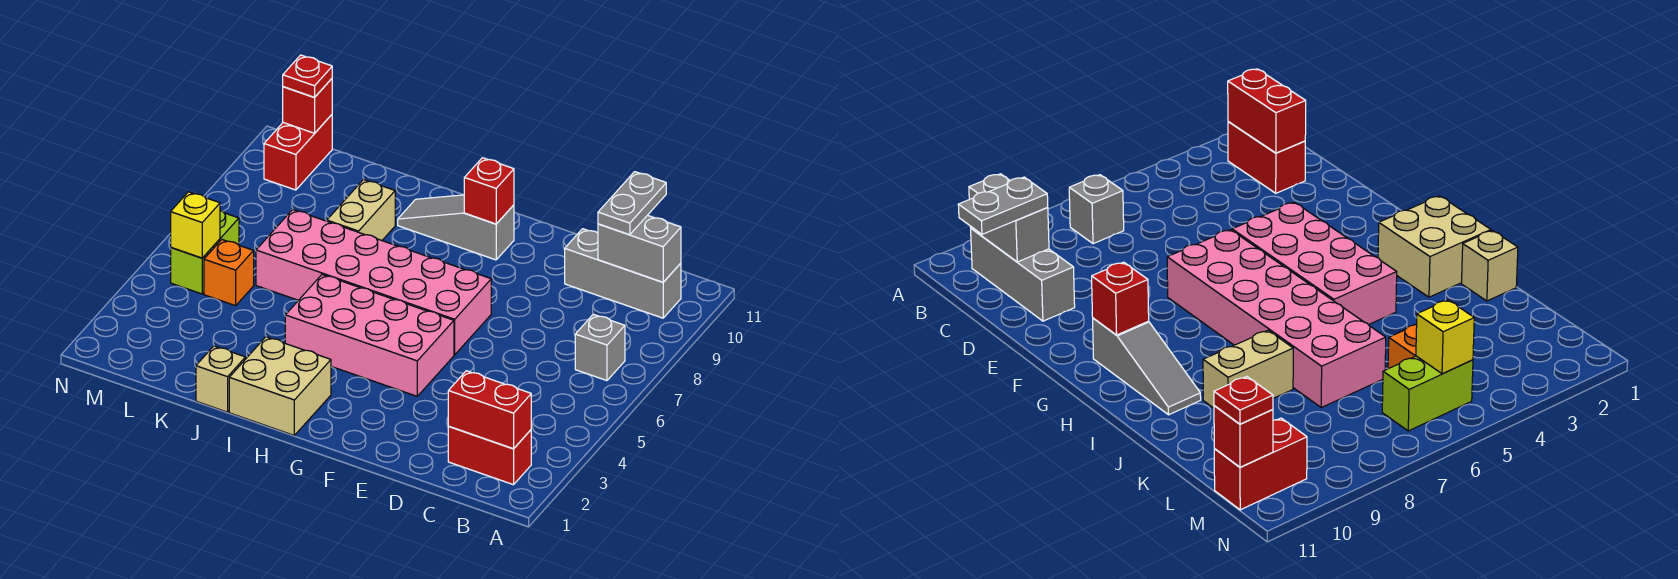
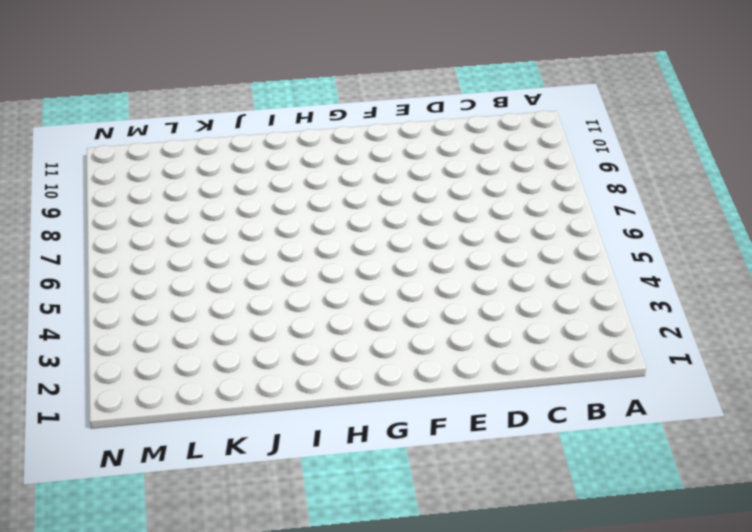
none -> red 1x2 brick [448,426,531,485]
none -> grey 1x1 brick [575,314,625,381]
none -> grey 1x3 brick [565,229,681,318]

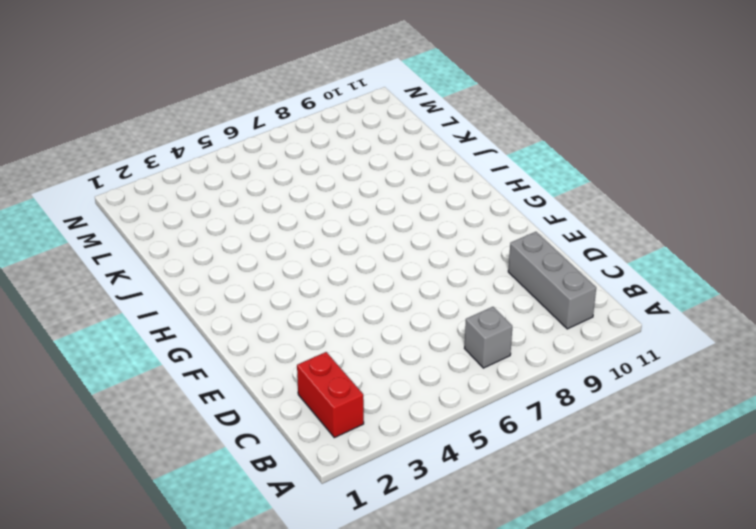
none -> pink 2x4 brick [285,275,454,396]
none -> pink 2x6 brick [256,210,491,355]
none -> grey 1x3 slope [398,195,514,260]

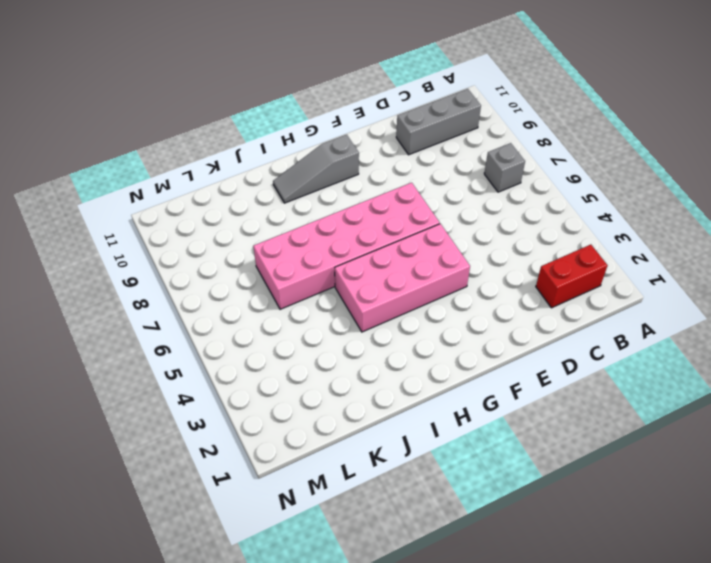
none -> tan 2x2 brick [229,337,331,435]
none -> tan 1x1 brick [196,346,246,412]
none -> tan 1x2 brick [327,179,395,240]

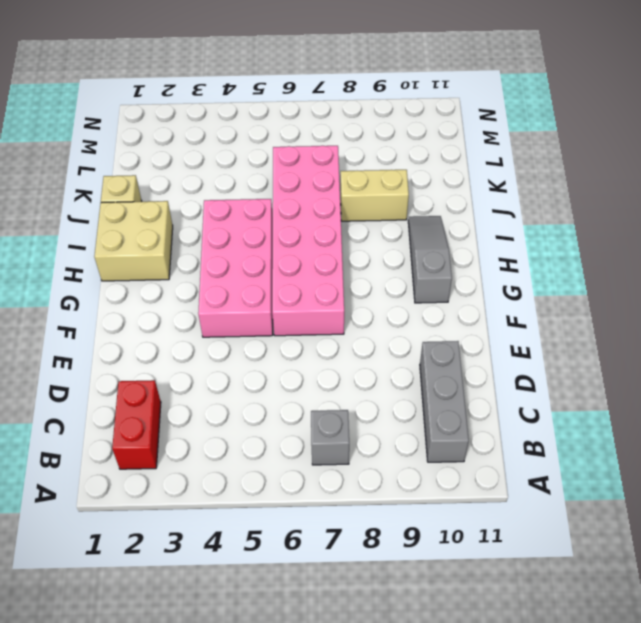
none -> orange 1x1 brick [204,240,254,306]
none -> lime 1x2 brick [171,210,239,294]
none -> red 1x2 brick [264,115,332,190]

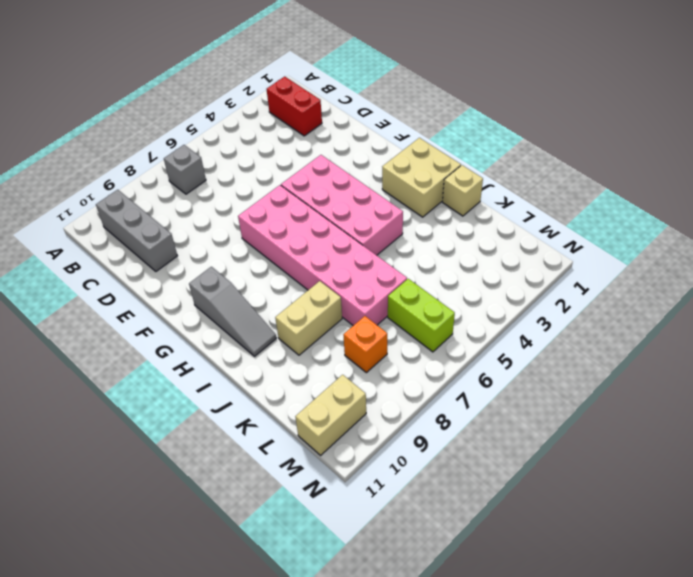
lime 1x2 brick [388,279,455,352] -> lime 1x2 brick turned to [171,210,239,294]
orange 1x1 brick [343,316,387,373] -> orange 1x1 brick moved to [204,240,254,306]
tan 1x2 brick [295,375,366,455] -> red 1x2 brick [264,115,332,190]
none -> red 1x2 brick [448,371,531,449]
none -> grey 1x2 brick [598,215,681,282]
none -> red 1x1 brick [464,158,514,224]

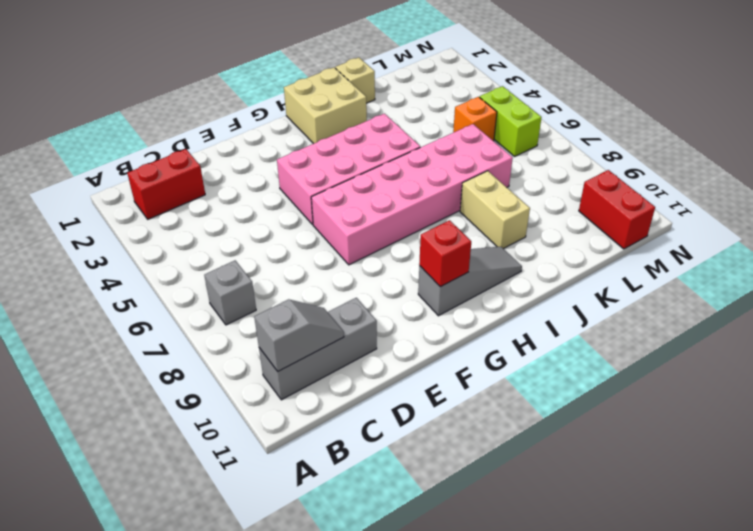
grey 1x2 slope [254,299,344,371] -> grey 1x2 brick [598,215,681,282]
none -> red 1x2 brick [448,371,531,449]
none -> yellow 1x1 brick [171,192,220,258]
none -> red 1x1 brick [283,79,332,133]

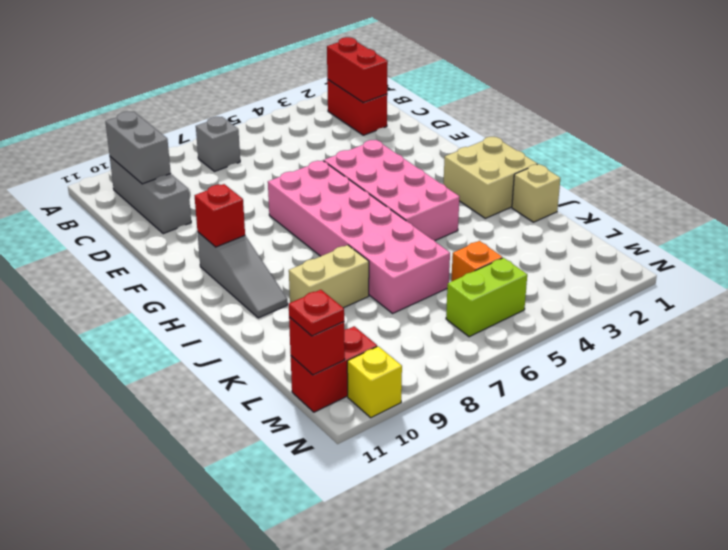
yellow 1x1 brick [347,346,402,418] -> yellow 1x1 brick moved to [171,192,220,258]
none -> grey 1x2 plate [598,172,666,235]

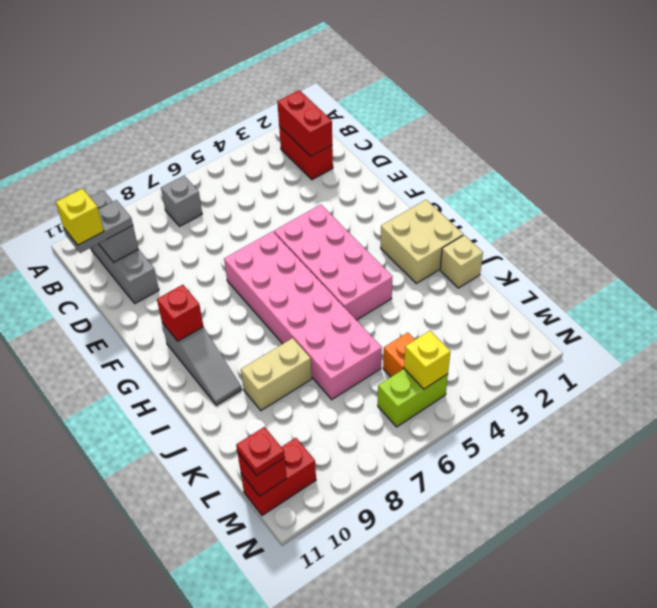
yellow 1x1 brick [56,189,104,245] -> none

